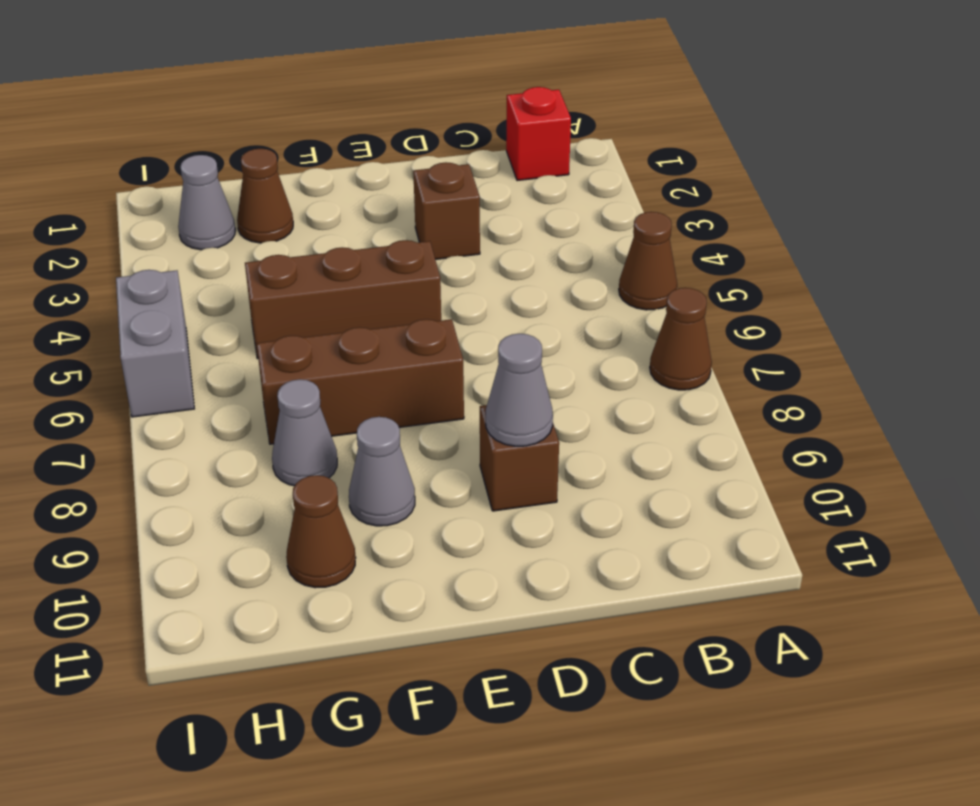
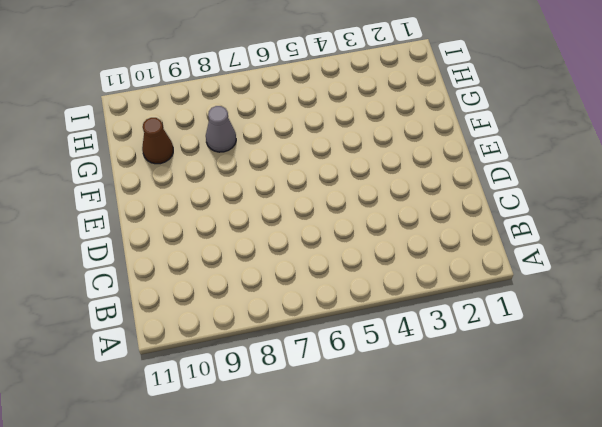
none -> brown 1x1 cone [619,212,677,310]
none -> brown 1x1 cone [650,288,712,390]
none -> red 1x1 brick [506,87,571,181]

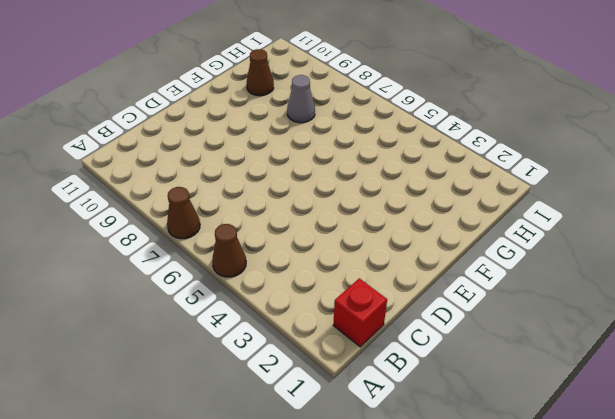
none -> brown 1x1 brick [413,162,480,259]
none -> brown 1x1 brick [480,405,559,511]
none -> brown 1x3 brick [245,240,441,359]

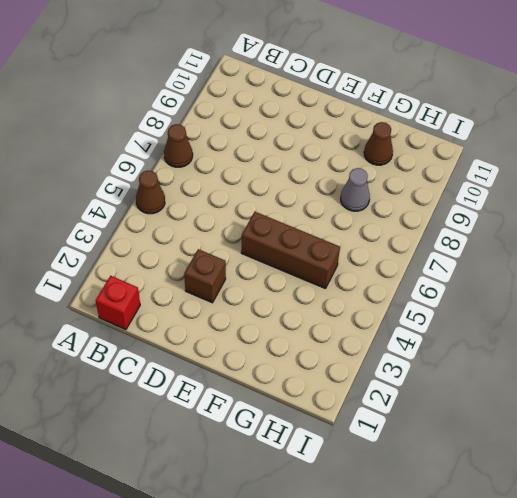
none -> brown 1x1 brick [480,405,559,511]
none -> brown 1x3 brick [257,319,464,444]
none -> grey 1x1 cone [349,417,415,526]

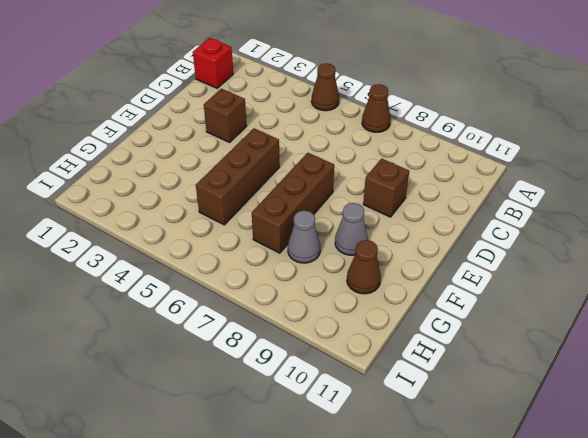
none -> brown 1x1 cone [237,149,293,243]
none -> grey 1x1 cone [178,155,235,250]
none -> grey 1x2 brick [116,270,194,417]

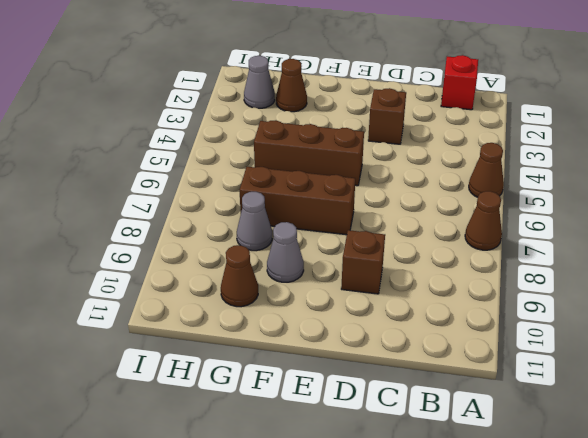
none -> grey 1x2 brick [116,270,194,417]
none -> grey 1x1 cone [486,334,553,446]

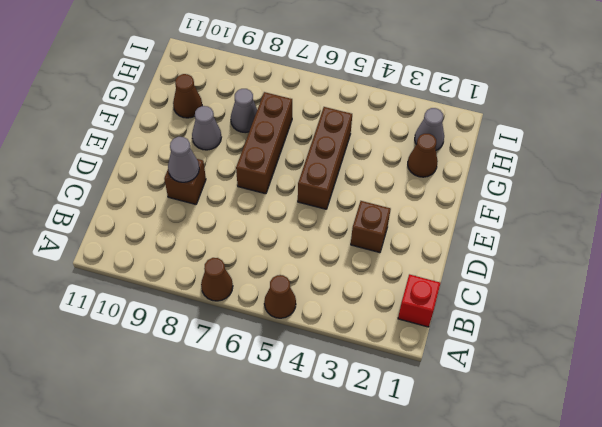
none -> grey 1x2 brick [116,270,194,417]

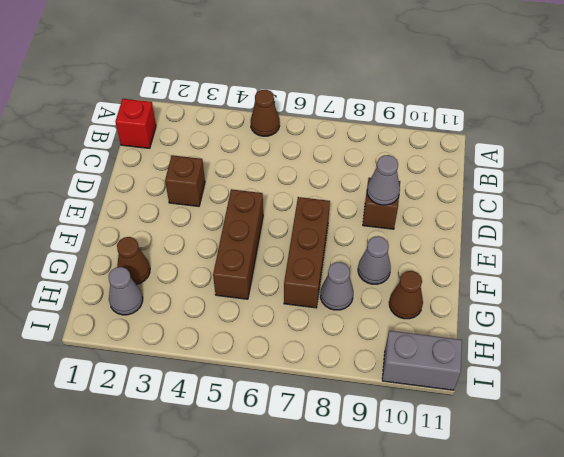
grey 1x2 brick [382,331,462,390] -> grey 1x2 brick moved to [116,270,194,417]
none -> brown 1x1 cone [650,288,712,390]

